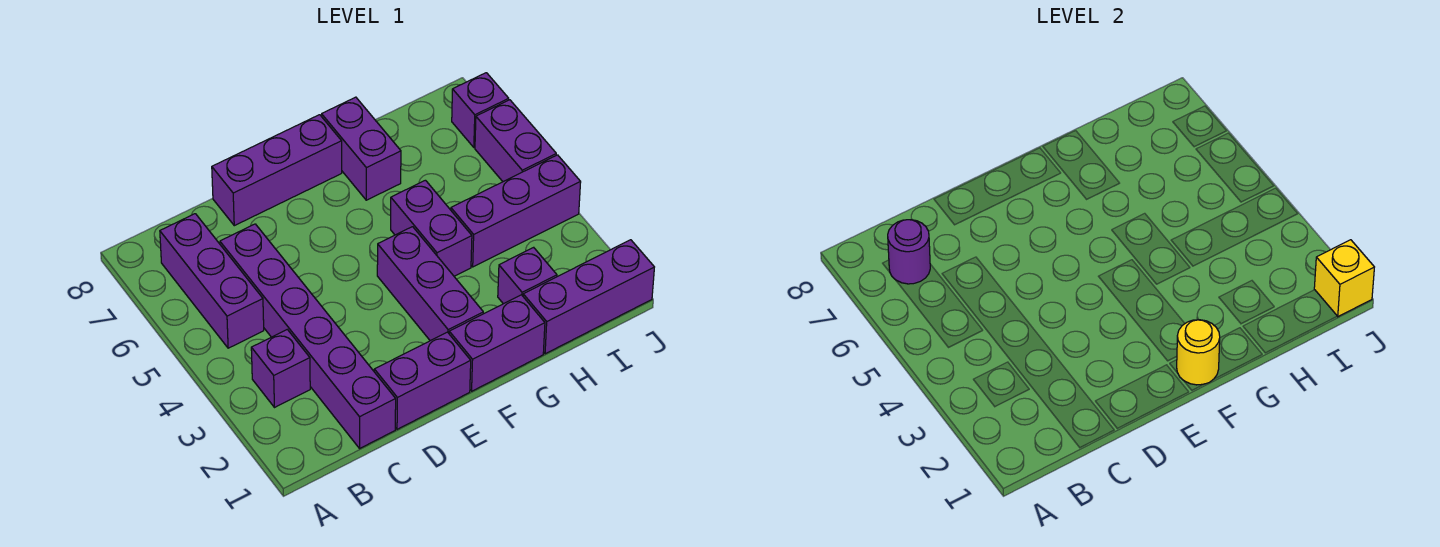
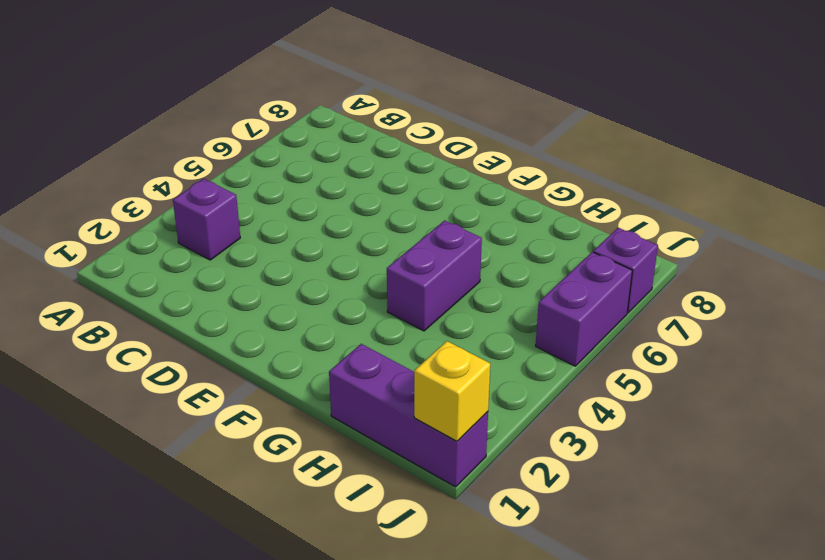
none -> purple 1x3 brick [160,214,264,348]
none -> purple 1x6 brick [220,224,396,448]
none -> purple 1x2 brick [374,332,471,429]

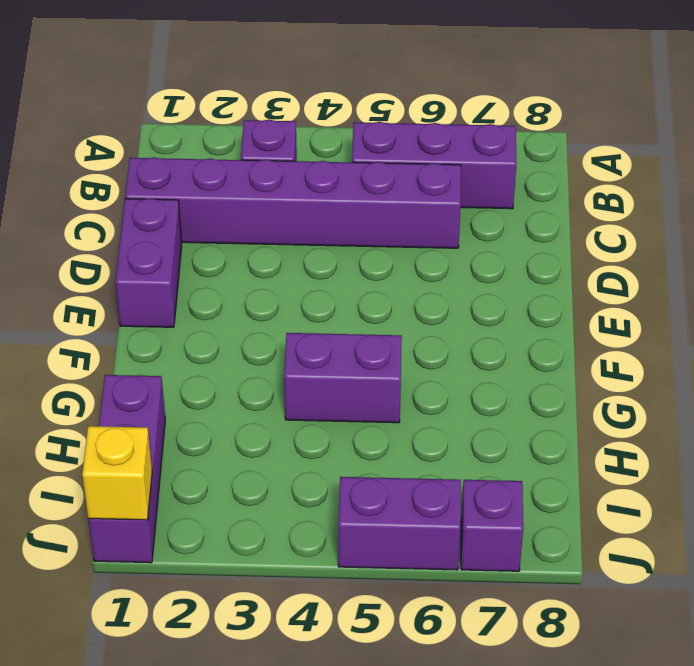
none -> purple 1x3 brick [212,115,342,226]
none -> purple 1x2 brick [449,295,545,391]
none -> purple 1x3 brick [377,227,483,341]

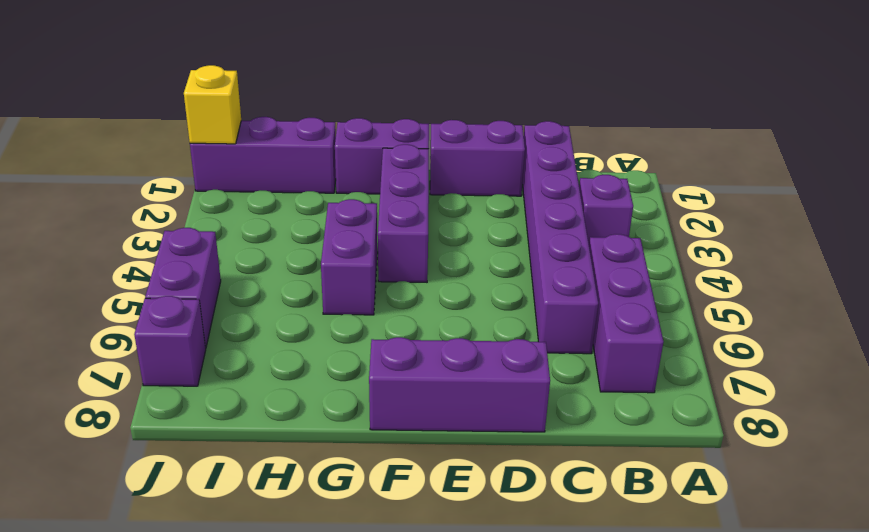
none -> purple 1x2 brick [322,97,401,200]
none -> purple 1x1 brick [498,247,557,304]
none -> purple 1x3 brick [451,155,581,267]

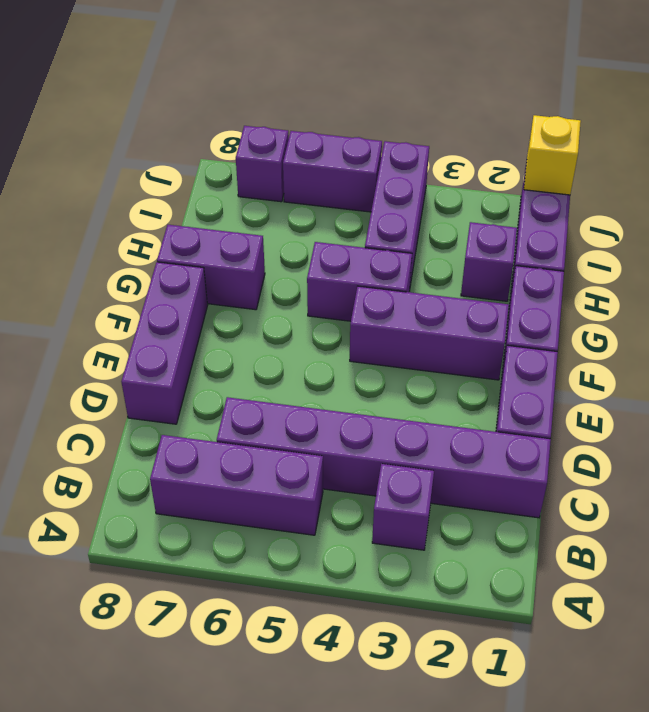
none -> purple 1x1 round brick [888,220,930,284]
none -> yellow 1x1 round brick [1177,320,1220,385]

